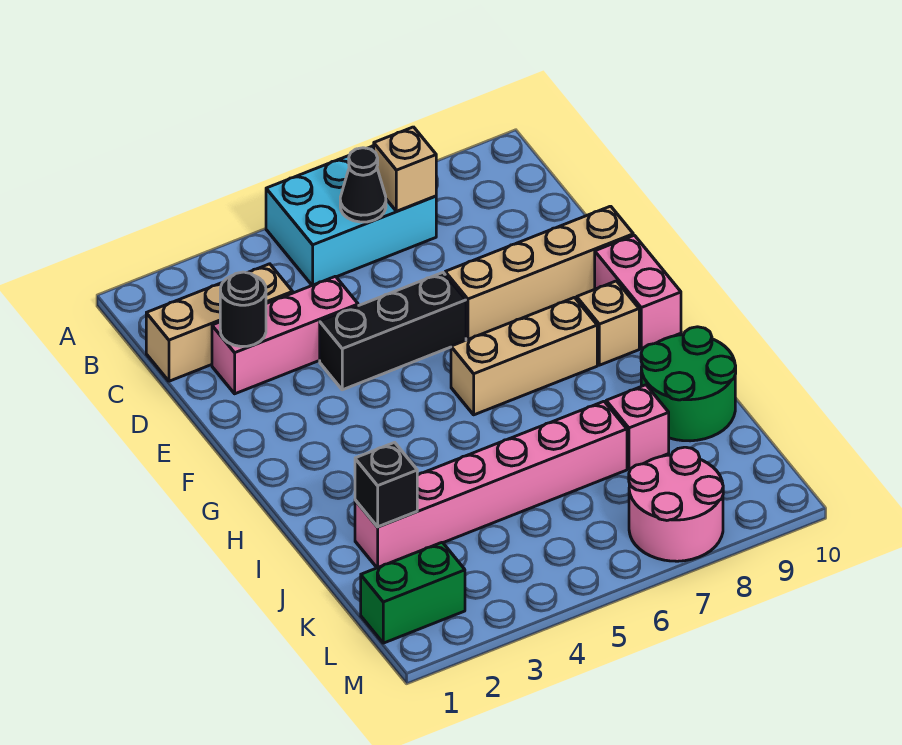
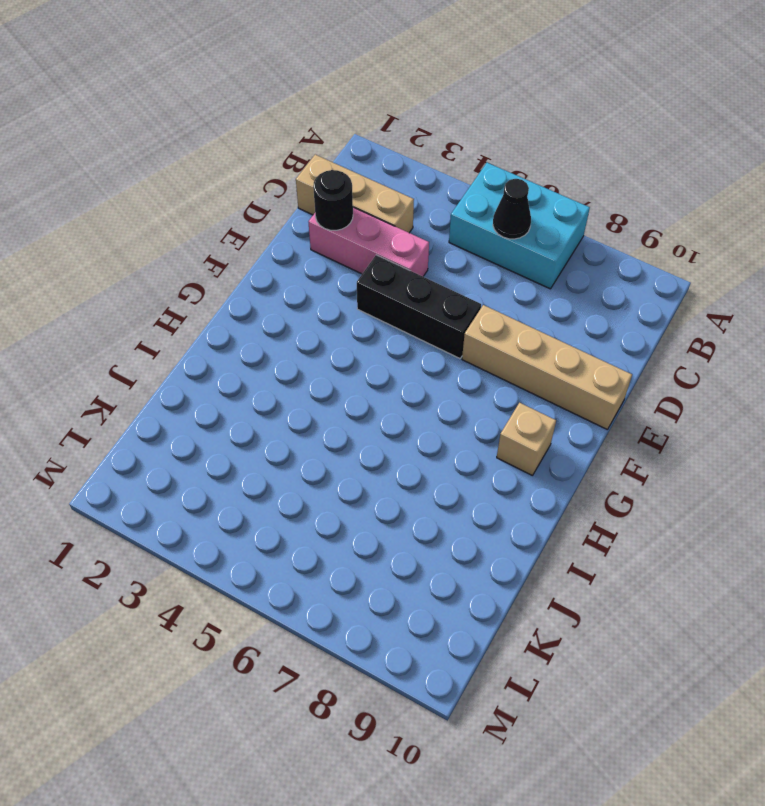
none -> pink 1x2 brick [595,235,681,349]
none -> tan 1x3 brick [451,298,597,415]
none -> green 2x2 round brick [641,327,736,441]

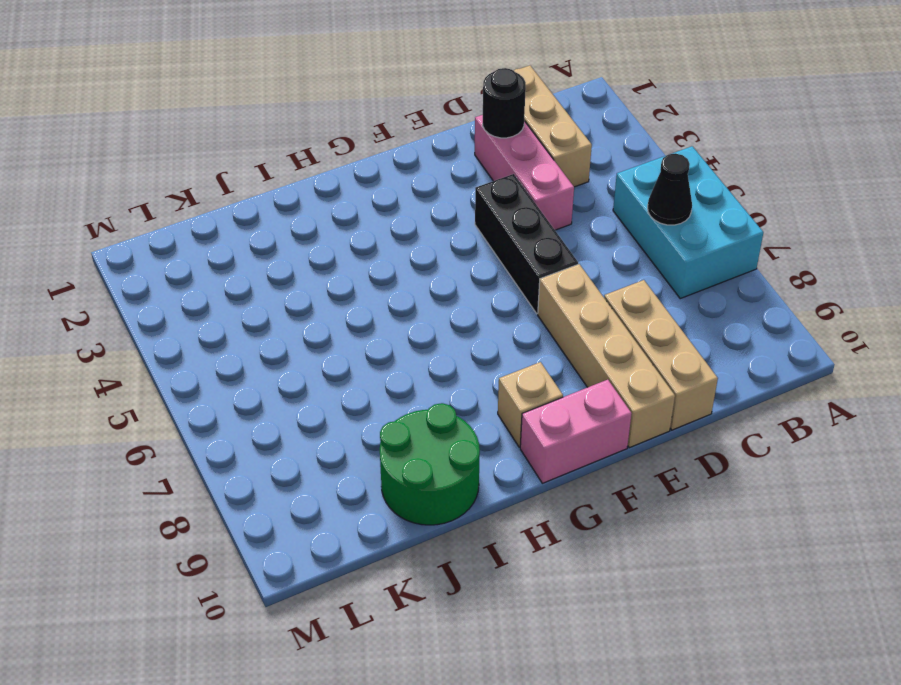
tan 1x3 brick [604,280,718,430] -> tan 1x3 brick moved to [451,298,597,415]
none -> pink 1x6 brick [355,401,627,568]
none -> pink 1x1 brick [606,385,669,469]
none -> green 1x2 brick [361,542,465,643]

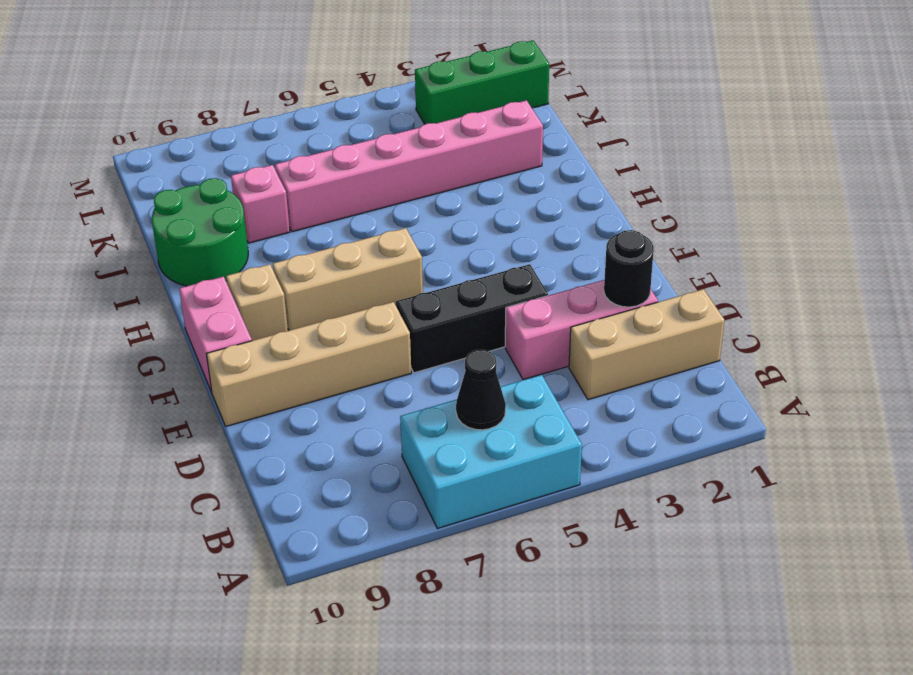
green 1x3 brick [415,40,549,124] -> green 1x2 brick [361,542,465,643]
none -> pink 2x2 round brick [629,447,723,561]
none -> tan 1x1 brick [374,127,436,211]
none -> black 1x1 brick [355,442,417,527]

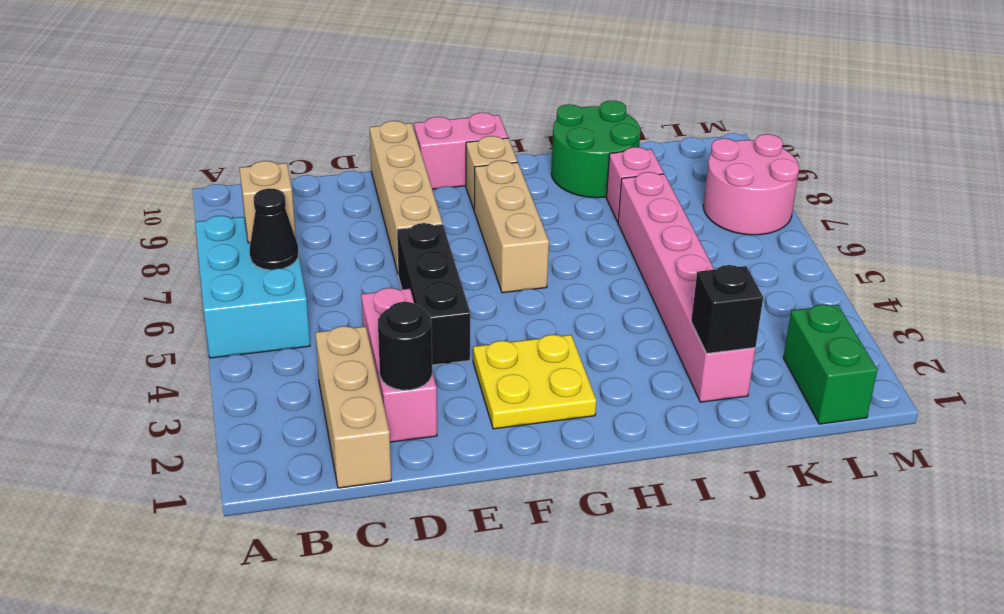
yellow 2x2 plate [473,335,596,429] -> none

